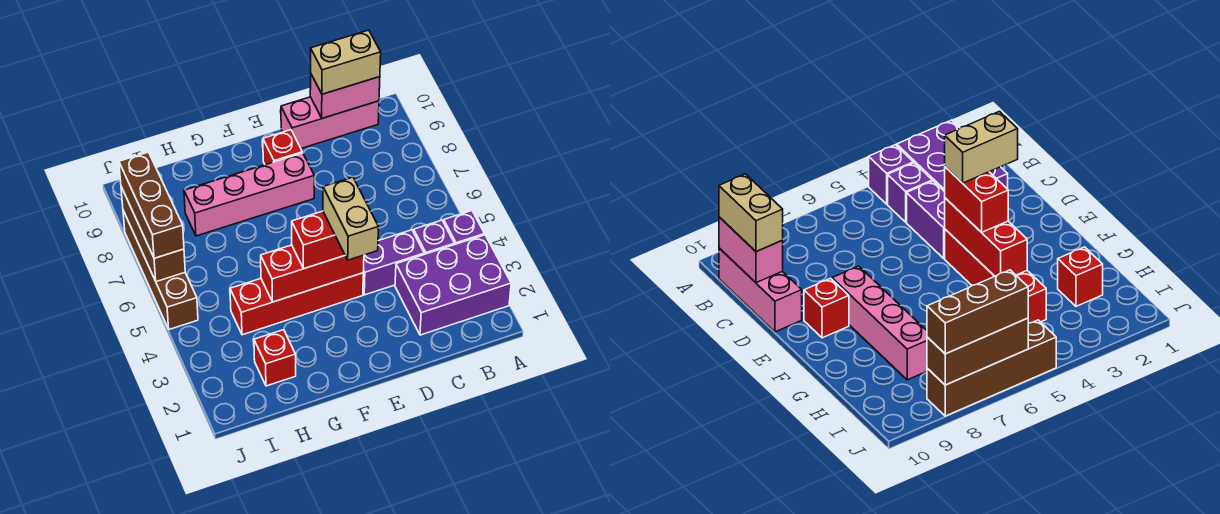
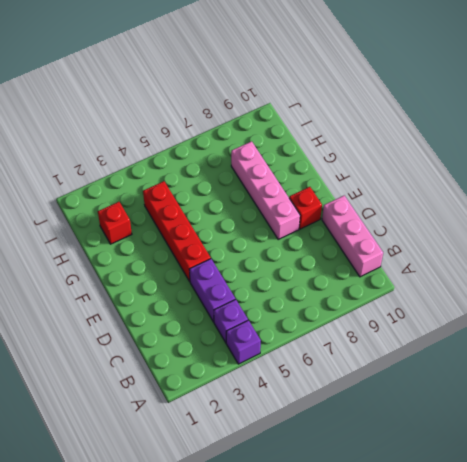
none -> purple 2x3 brick [395,235,511,335]
none -> brown 1x4 brick [123,211,198,329]
none -> pink 1x2 brick [310,75,380,118]

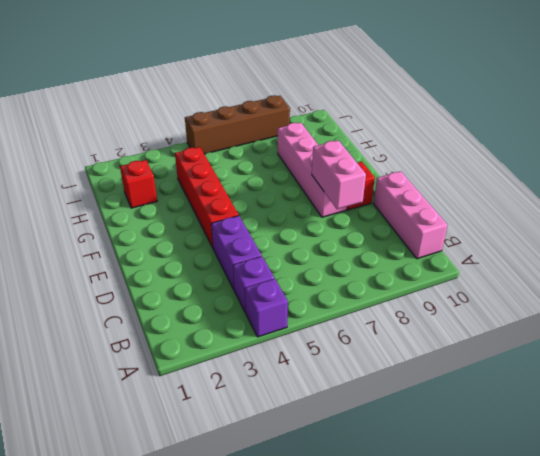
pink 1x2 brick [312,140,366,209] -> pink 1x2 brick moved to [310,75,380,118]
none -> purple 2x3 brick [395,235,511,335]
none -> red 1x3 brick [261,245,364,302]
none -> brown 1x3 brick [121,187,185,282]

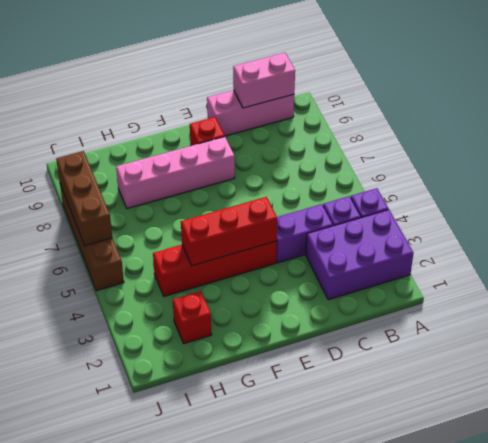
none -> tan 1x2 brick [311,30,381,94]
none -> red 1x2 brick [292,211,345,269]
none -> brown 1x3 brick [119,152,184,258]

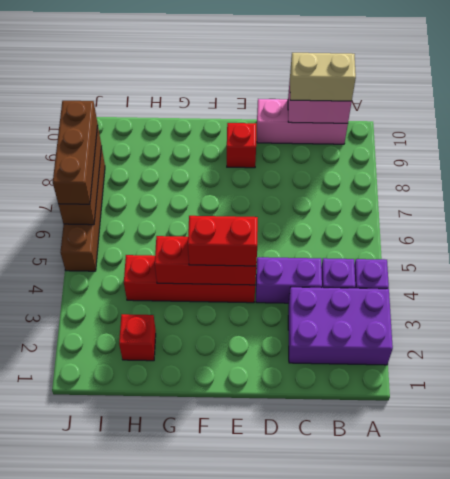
none -> pink 1x4 brick [184,153,314,236]
none -> tan 1x2 brick [323,177,378,260]

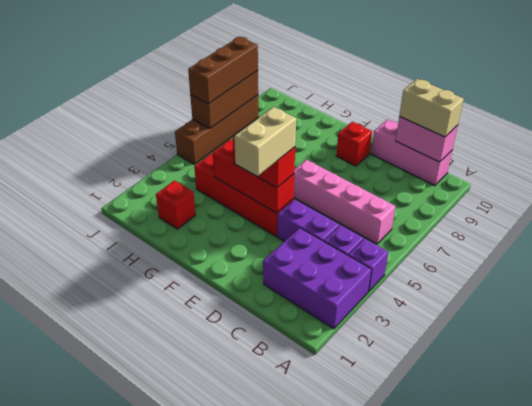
pink 1x4 brick [294,160,395,244] -> pink 1x4 brick moved to [184,153,314,236]

